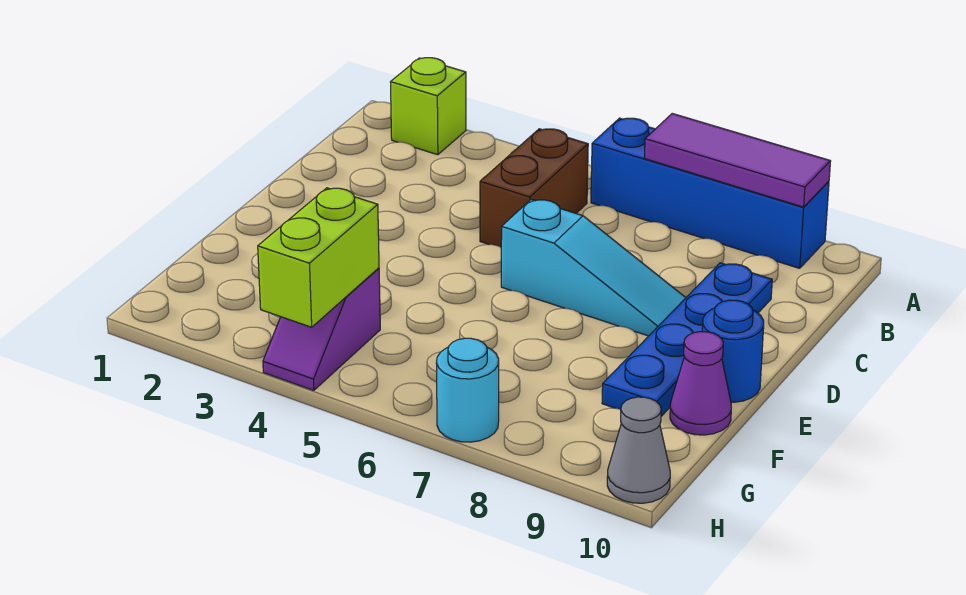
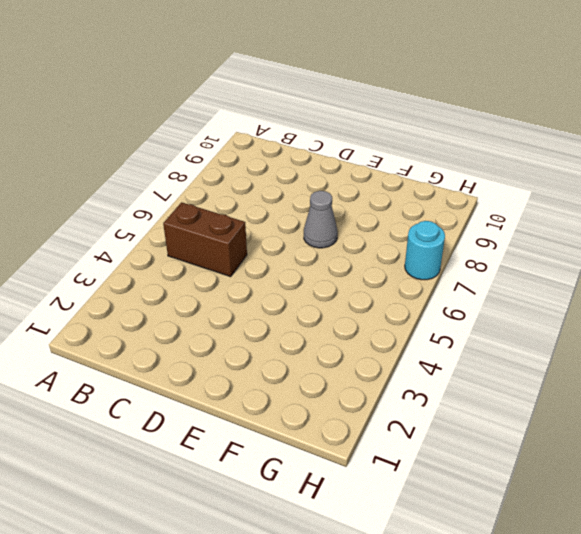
grey 1x1 cone [304,191,338,248] -> grey 1x1 cone moved to [607,397,670,503]
none -> lime 1x1 brick [390,58,466,155]
none -> blue 1x4 brick [591,118,829,268]
none -> blue 1x4 plate [602,263,772,416]

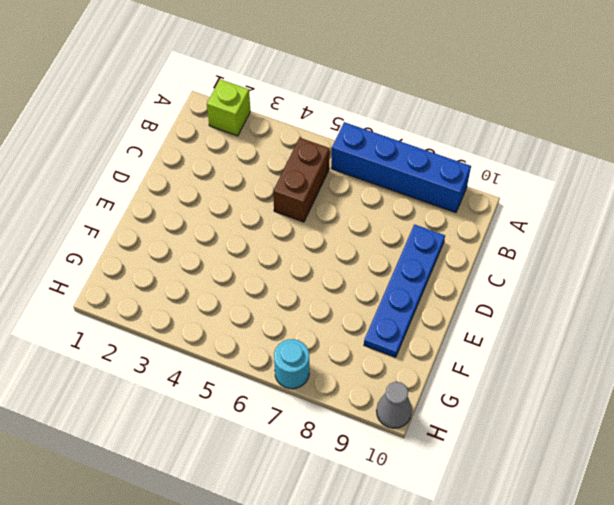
none -> cyan 1x3 slope [501,199,686,336]
none -> blue 1x1 round brick [702,300,764,402]
none -> purple 1x1 cone [670,332,731,435]

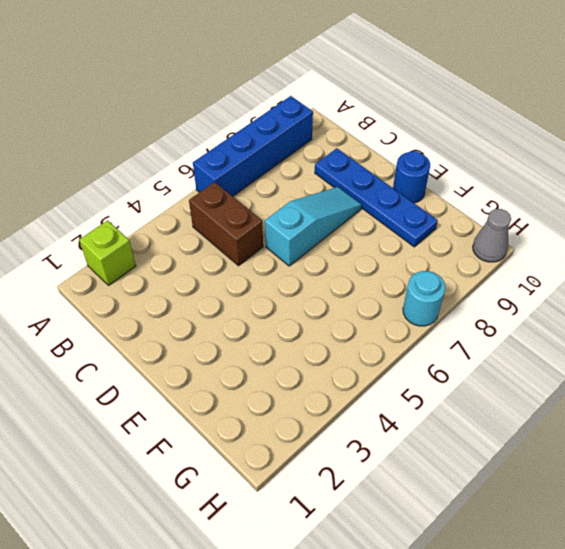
none -> purple 1x1 cone [670,332,731,435]
none -> purple 1x2 slope [263,268,380,390]
none -> purple 1x3 tile [644,114,831,207]

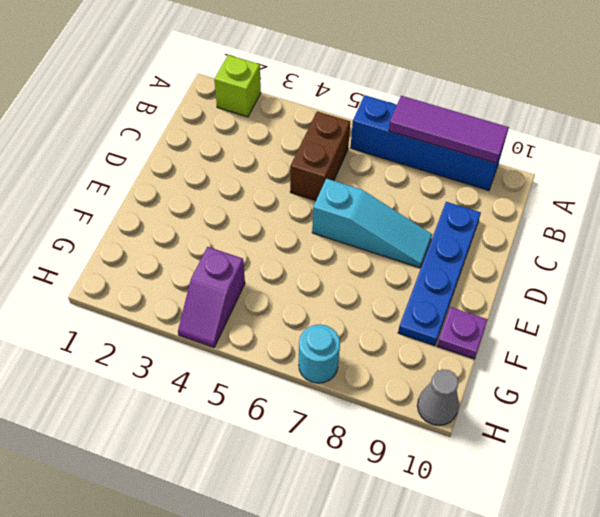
purple 1x1 plate [437,307,487,359] -> purple 1x1 cone [670,332,731,435]
none -> blue 1x1 round brick [702,300,764,402]
none -> lime 1x2 brick [258,188,379,327]

